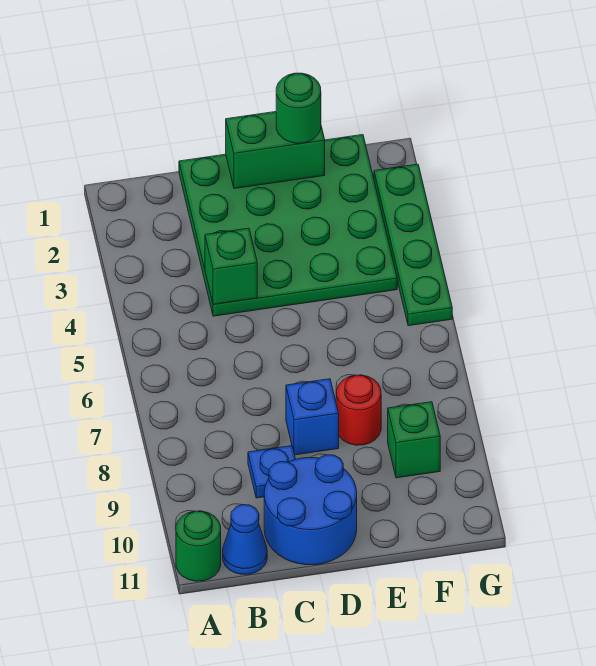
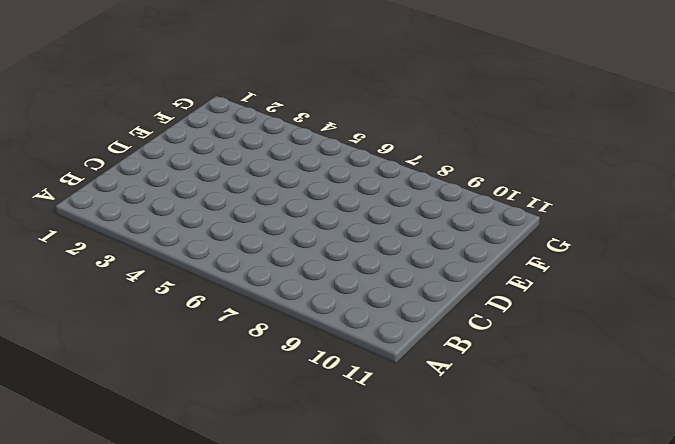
none -> green 1x1 round brick [176,511,221,581]
none -> blue 1x1 cone [223,505,267,574]
none -> green 4x4 plate [179,135,397,316]

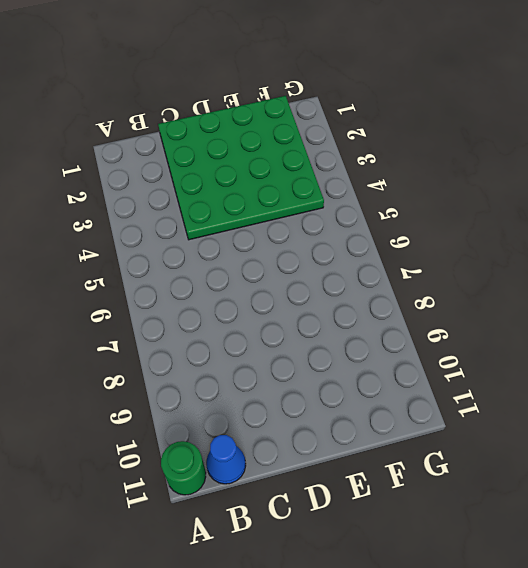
none -> blue 1x1 plate [248,446,295,498]
none -> blue 2x2 round brick [264,455,357,565]
none -> blue 1x1 brick [286,379,339,455]

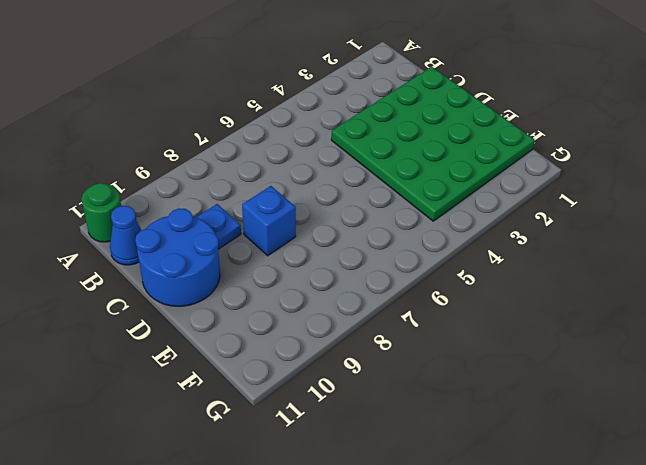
none -> red 1x1 round brick [336,375,381,445]
none -> green 1x1 brick [388,402,440,478]
none -> green 1x4 plate [374,164,452,326]

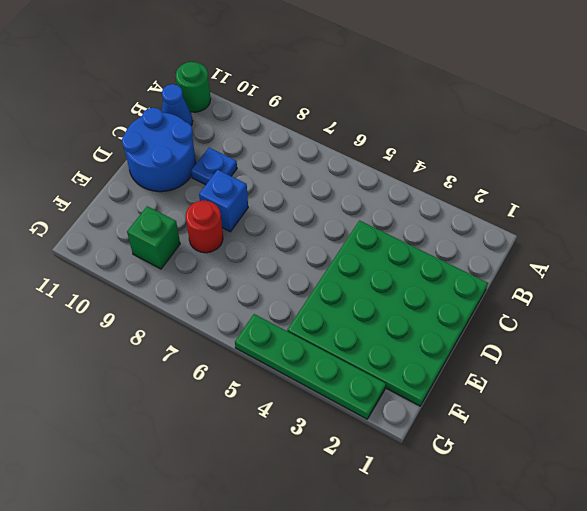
none -> green 1x1 brick [205,228,257,304]
none -> green 1x2 brick [226,112,325,189]
none -> green 1x1 round brick [276,73,321,143]

